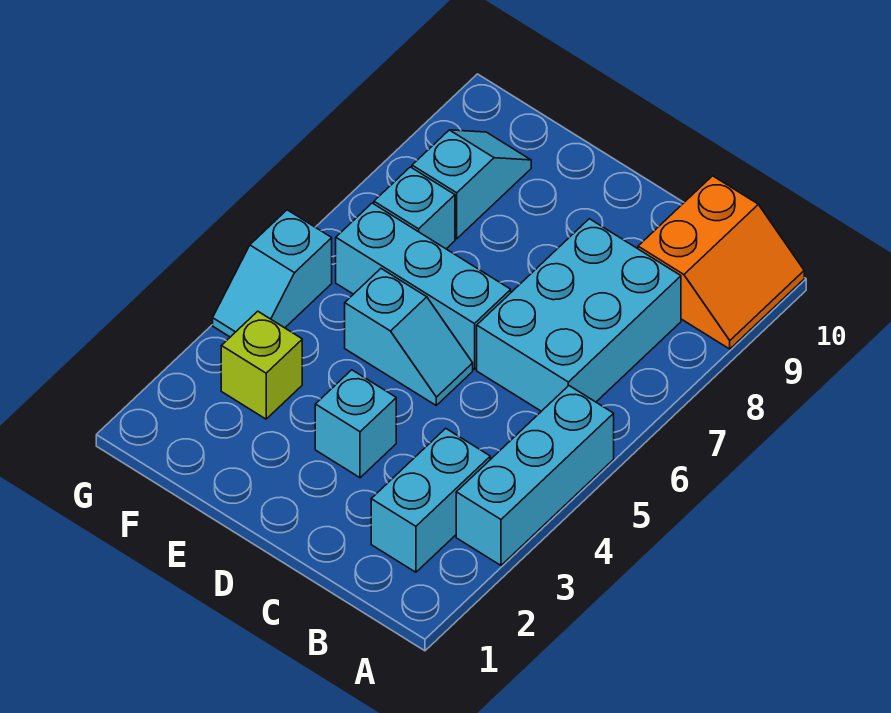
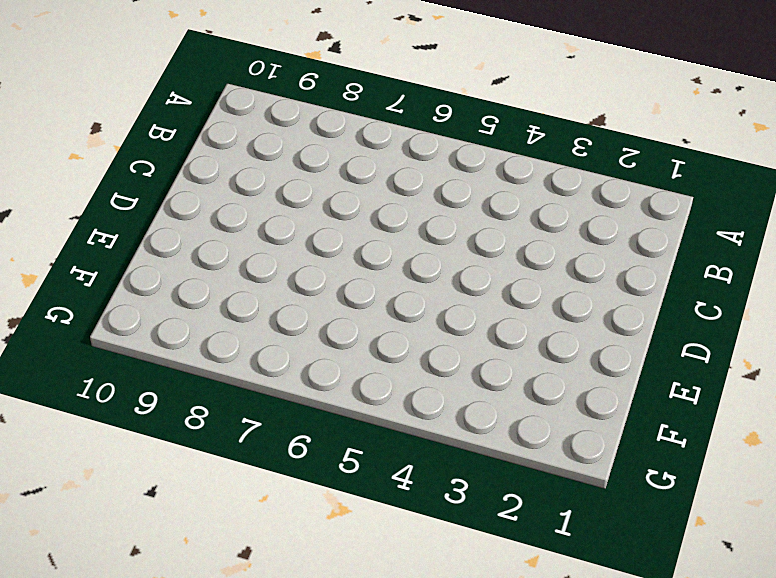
none -> cyan 1x3 brick [456,386,614,565]
none -> orange 2x2 slope [638,176,804,349]

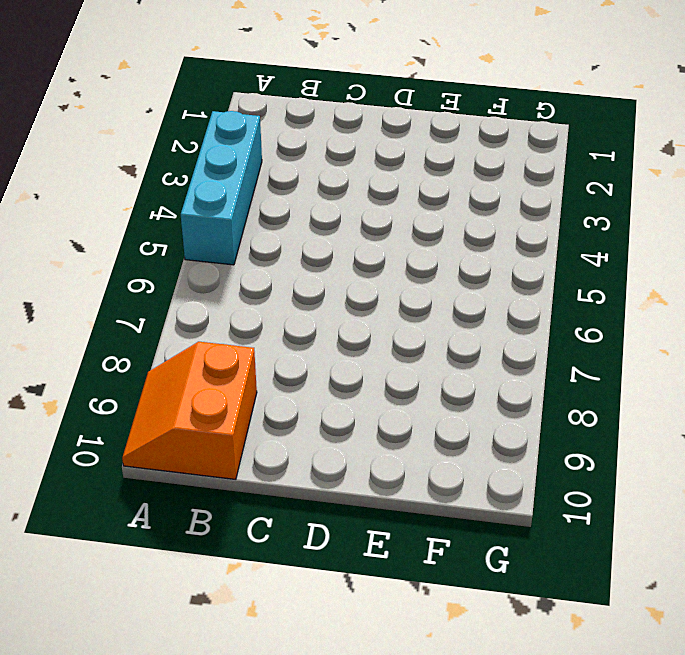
none -> cyan 1x2 brick [371,428,490,572]
none -> cyan 2x3 brick [477,219,681,411]

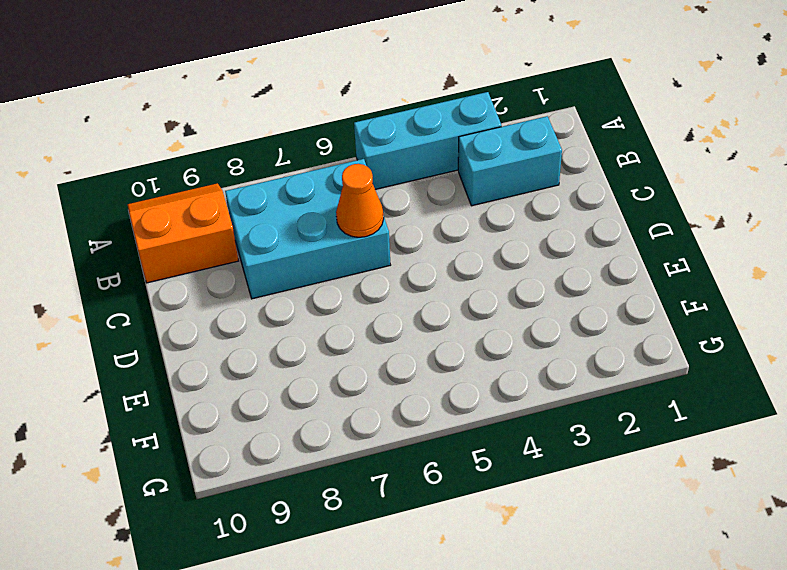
orange 1x1 cone [336,164,384,237] -> none
none -> cyan 1x1 brick [315,370,396,478]
none -> cyan 1x2 slope [345,269,473,405]

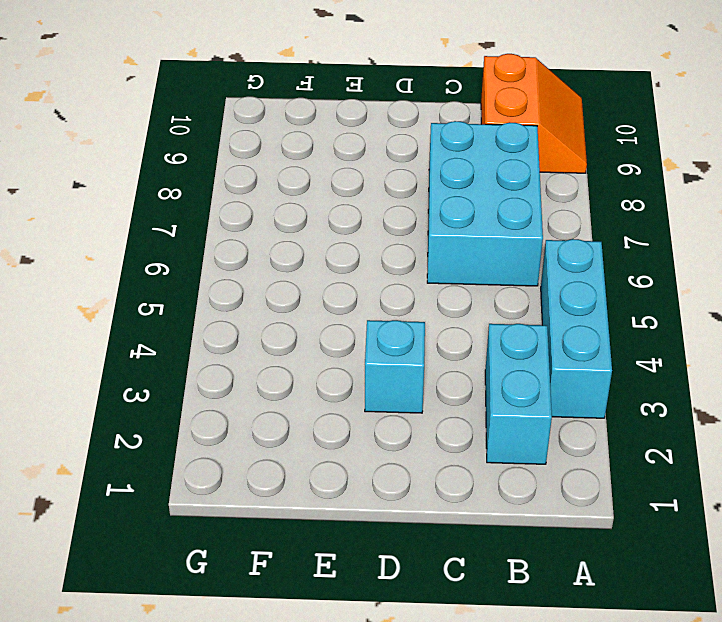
none -> cyan 1x2 slope [345,269,473,405]
none -> cyan 1x3 brick [336,203,511,370]

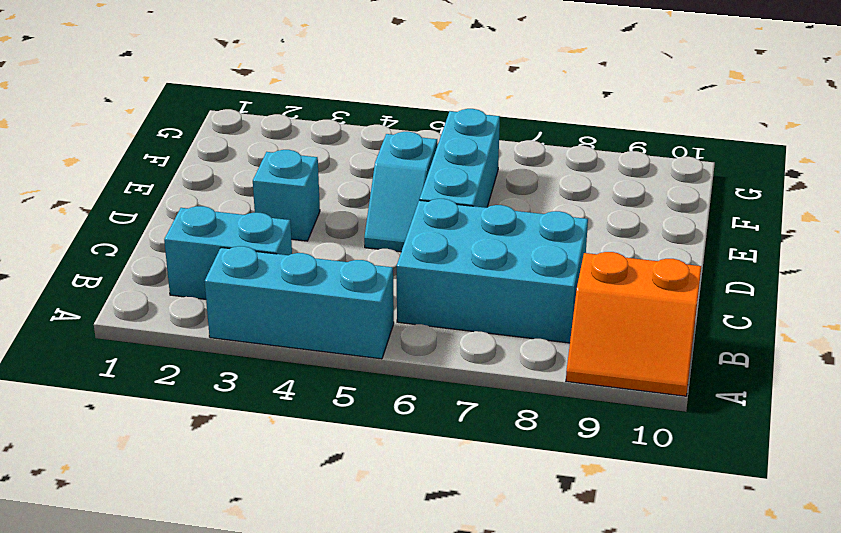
none -> lime 1x1 brick [221,311,302,419]
none -> cyan 1x1 brick [374,167,455,249]

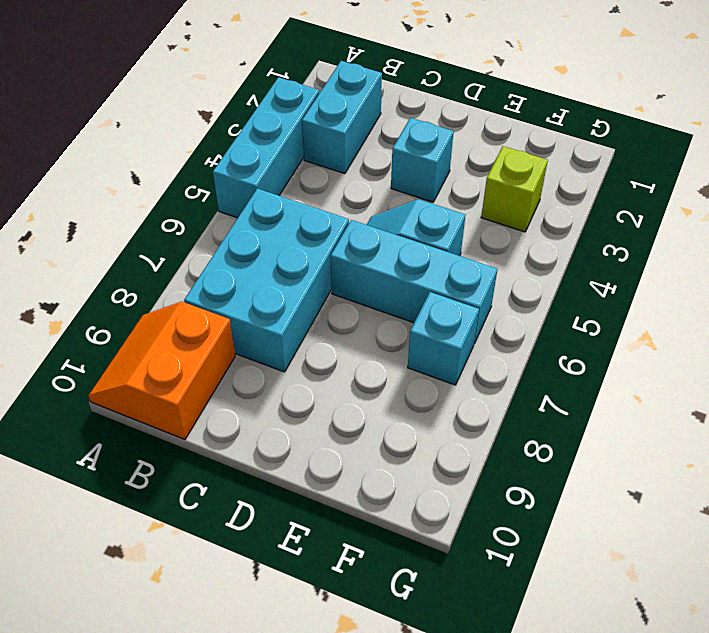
none -> cyan 1x2 slope [412,130,531,239]
none -> cyan 1x2 slope [213,210,332,337]

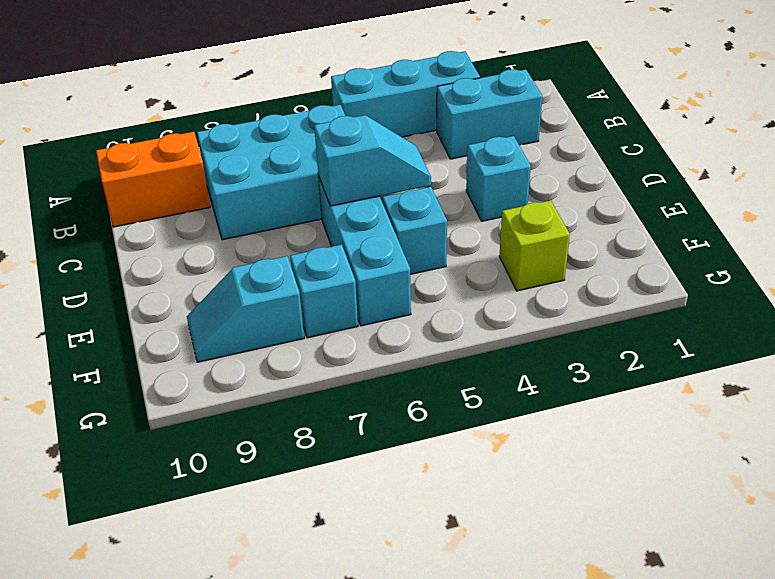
cyan 1x2 slope [314,115,431,206] -> cyan 1x2 slope moved to [213,210,332,337]

